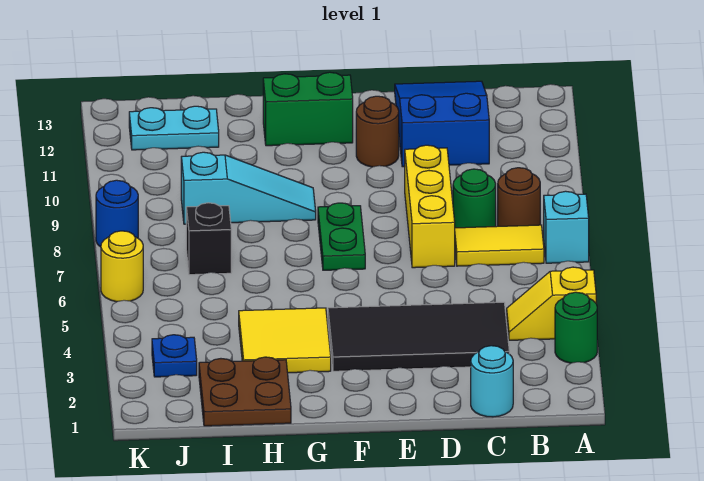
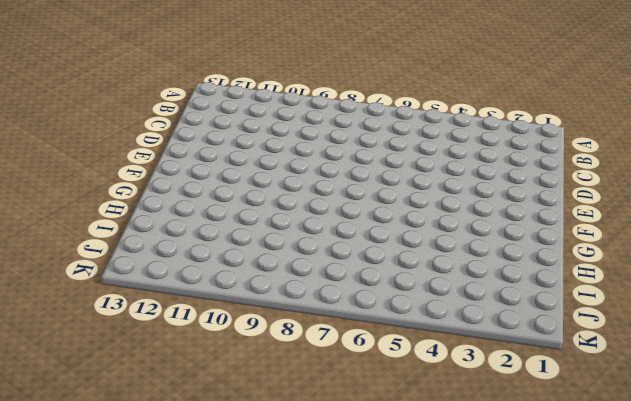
none -> green 1x1 round brick [555,292,597,363]
none -> yellow 1x2 slope [507,267,596,340]
none -> cyan 1x1 brick [544,191,589,263]

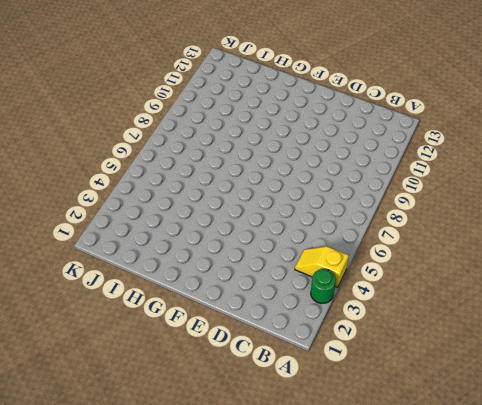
none -> cyan 1x1 brick [544,191,589,263]
none -> yellow 1x2 tile [455,225,544,266]
none -> brown 1x1 round brick [498,168,540,226]

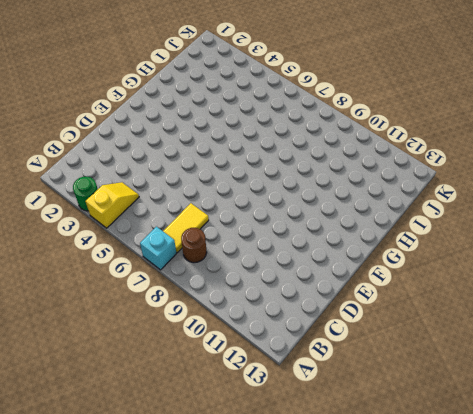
none -> cyan 1x1 round brick [471,346,513,417]
none -> black 2x4 tile [328,302,509,371]
none -> green 1x1 round brick [453,169,496,228]

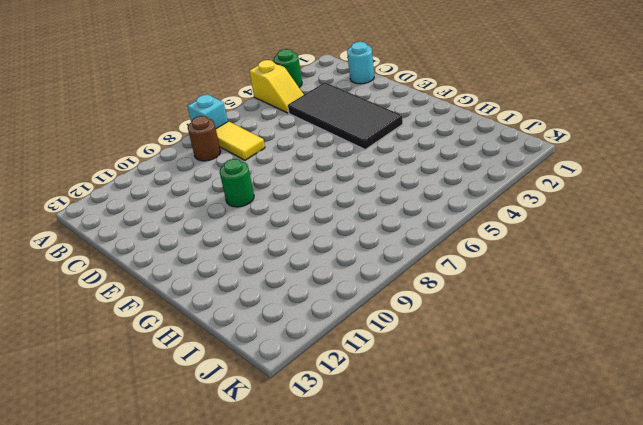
green 1x1 round brick [220,159,254,207] -> green 1x1 round brick moved to [453,169,496,228]
none -> blue 2x3 slope [395,81,489,167]
none -> yellow 1x3 brick [405,145,455,268]
none -> brown 1x1 round brick [356,96,399,167]

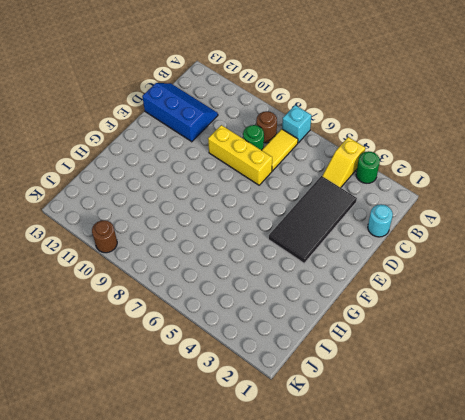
blue 2x3 slope [142,83,218,142] -> blue 2x3 slope turned to [395,81,489,167]
brown 1x1 round brick [92,220,117,253] -> brown 1x1 round brick moved to [356,96,399,167]
none -> green 1x2 plate [318,203,365,270]
none -> green 1x2 brick [263,72,353,146]
none -> yellow 2x2 tile [239,308,331,373]

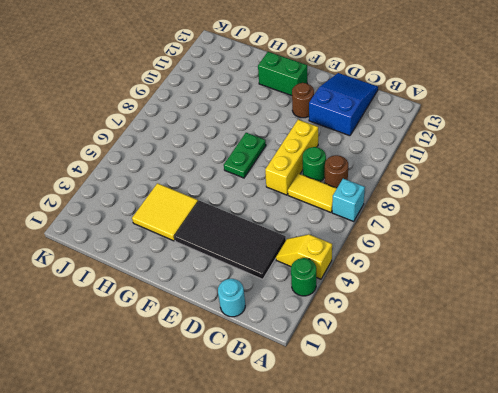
none -> cyan 1x3 slope [181,152,316,224]
none -> brown 2x2 plate [199,357,291,426]
none -> black 1x1 brick [186,203,231,275]

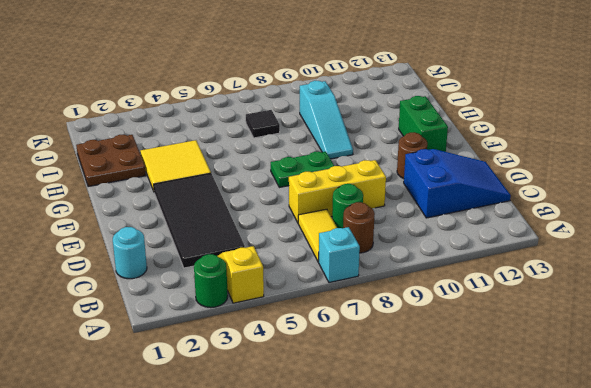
black 1x1 tile [246,110,280,138] -> black 1x1 brick [186,203,231,275]
none -> cyan 1x2 plate [129,106,219,150]
none -> blue 1x1 plate [152,335,197,377]
none -> yellow 1x1 round brick [101,231,143,302]

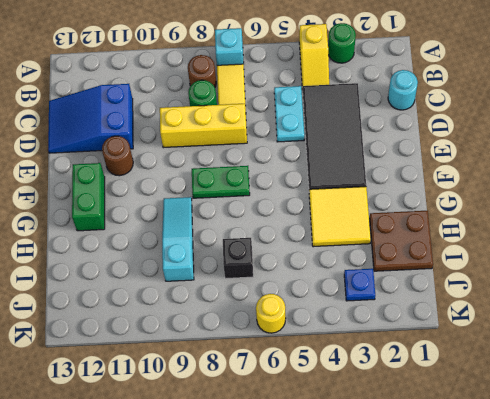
cyan 1x2 plate [274,86,304,142] -> cyan 1x2 plate moved to [129,106,219,150]
none -> blue 1x1 round brick [96,180,138,247]

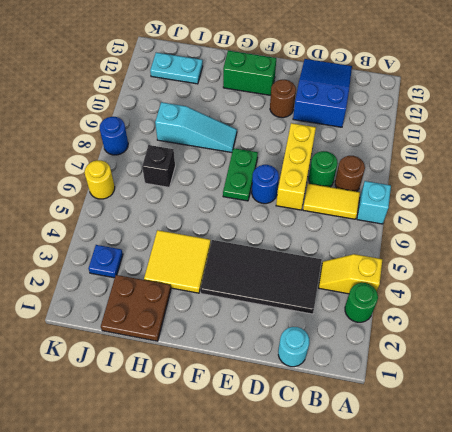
blue 1x1 round brick [252,165,279,204] -> none

